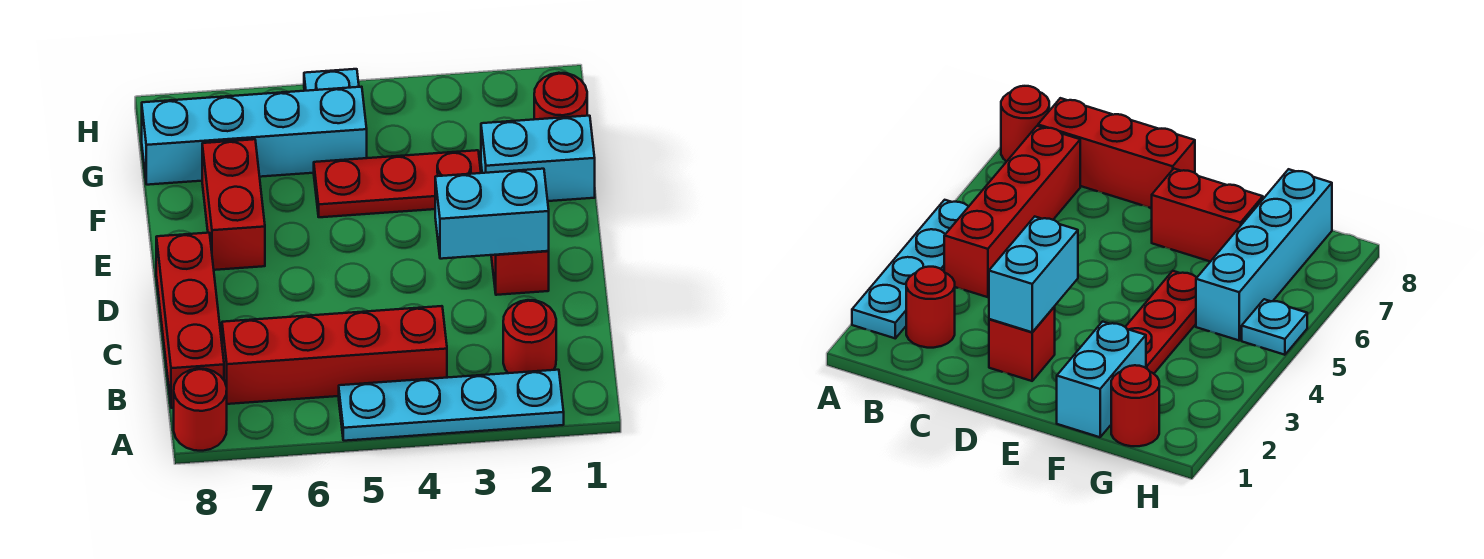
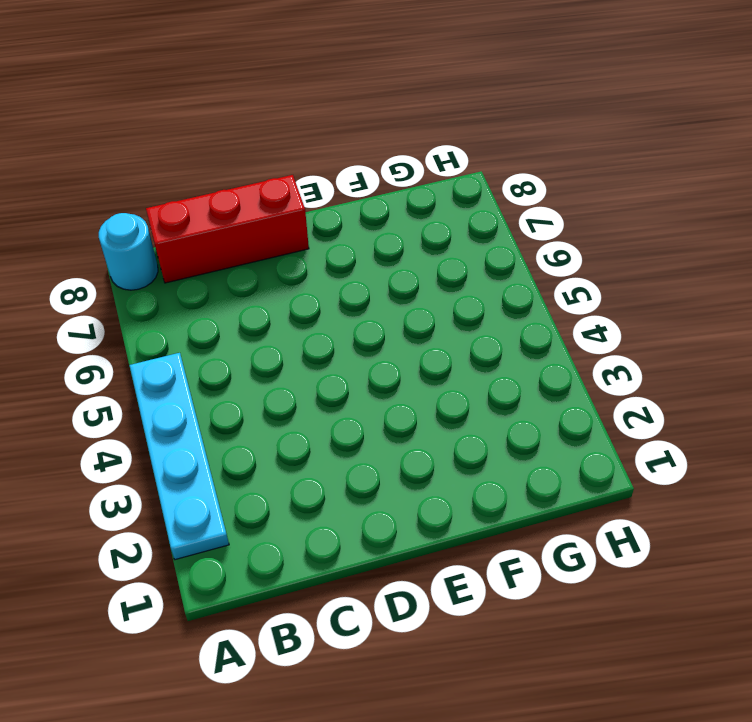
cyan 1x1 round brick [99,213,158,290] -> red 1x1 round brick [174,369,227,451]
none -> red 1x1 round brick [503,300,556,373]
none -> red 1x4 brick [222,306,447,404]
none -> red 1x1 brick [491,251,549,295]

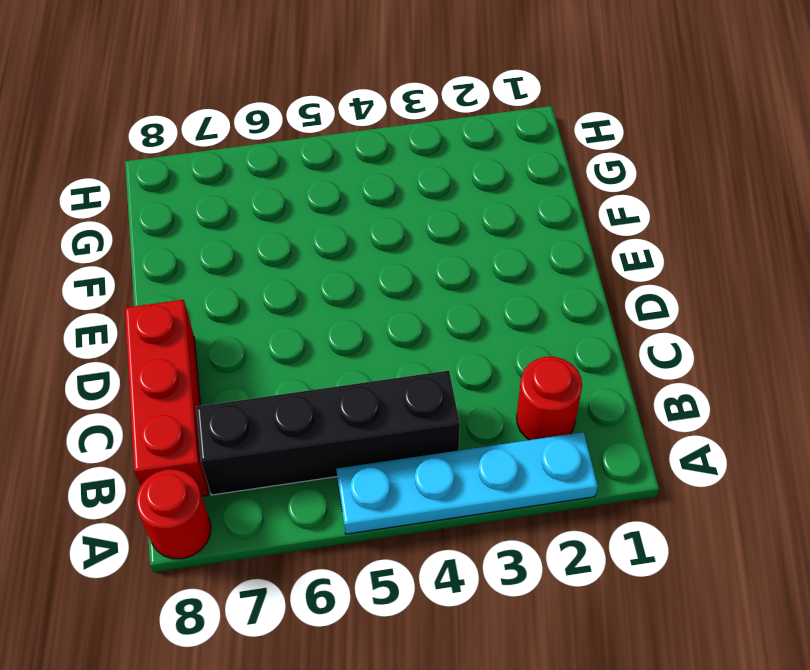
black 1x4 brick [196,371,460,495] -> red 1x4 brick [222,306,447,404]
none -> red 1x1 brick [491,251,549,295]
none -> red 1x2 brick [202,139,265,270]
none -> cyan 1x2 brick [481,116,595,201]

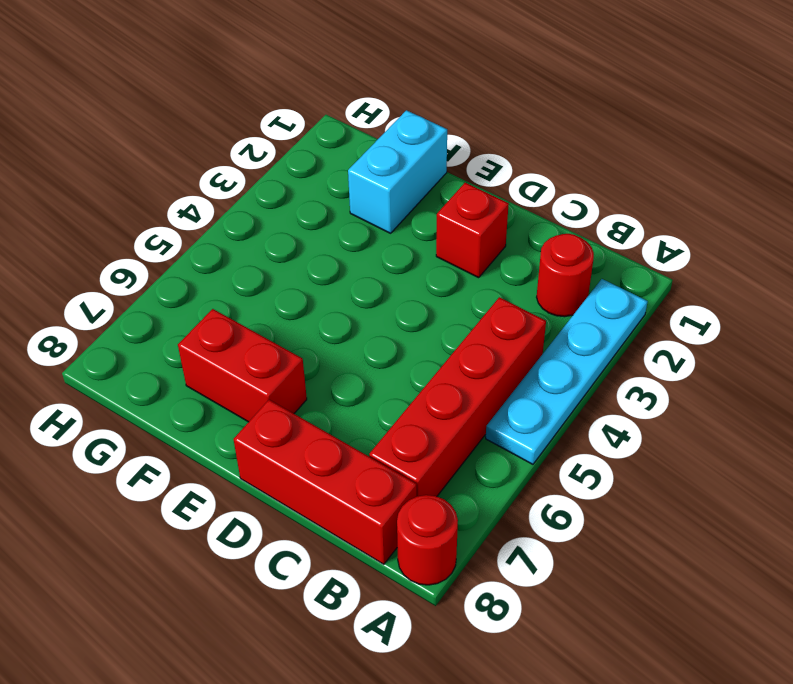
none -> red 1x3 plate [314,150,481,217]
none -> red 1x1 round brick [534,73,587,119]
none -> cyan 1x4 brick [142,87,367,185]

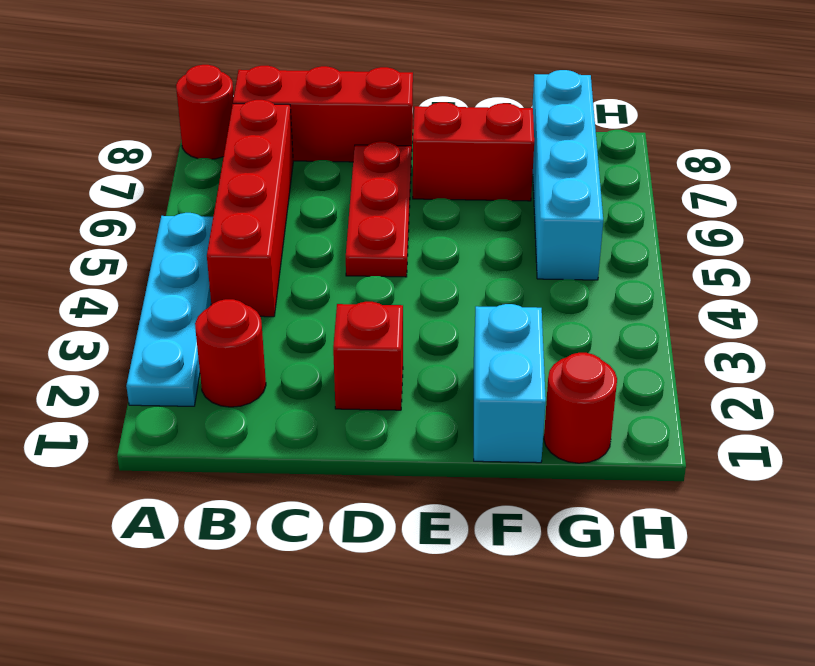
red 1x3 plate [346,141,411,277] -> red 1x3 plate moved to [314,150,481,217]
none -> cyan 1x1 plate [304,69,359,91]
none -> cyan 1x2 brick [435,169,549,259]

